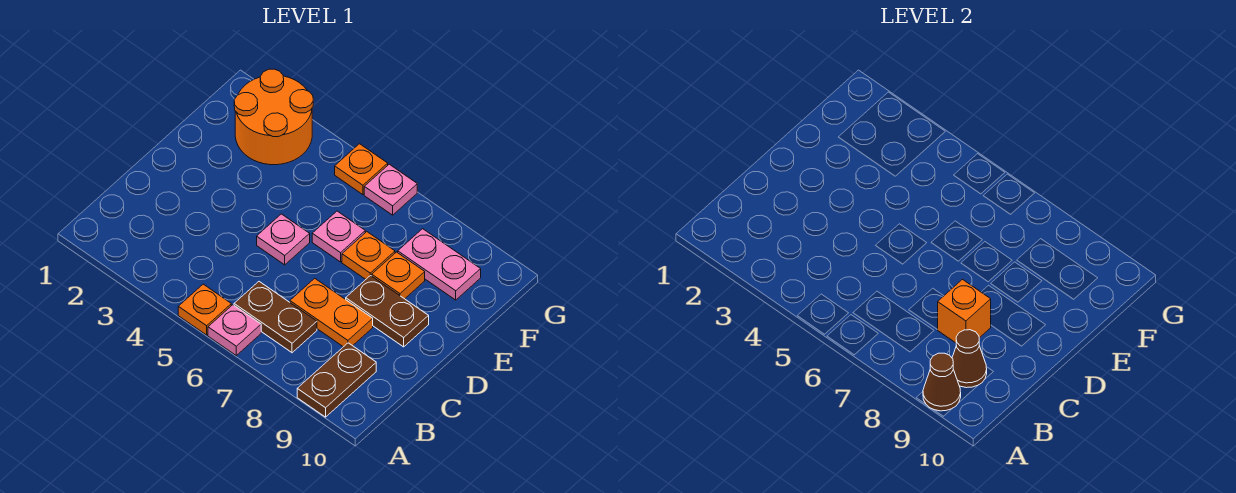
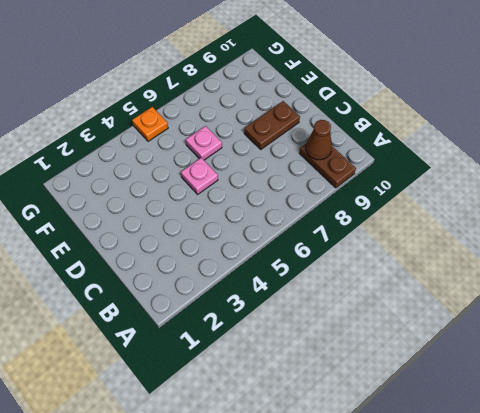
none -> orange 1x1 plate [178,284,231,335]
none -> pink 1x1 plate [208,305,261,355]
none -> brown 1x2 plate [234,282,317,353]

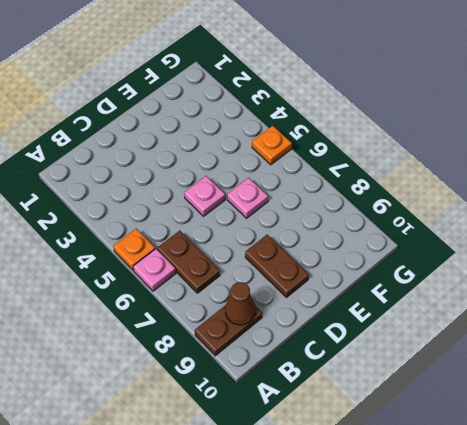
none -> orange 1x2 plate [290,278,373,347]
none -> orange 1x1 plate [342,232,395,279]
none -> orange 1x1 plate [372,252,425,299]

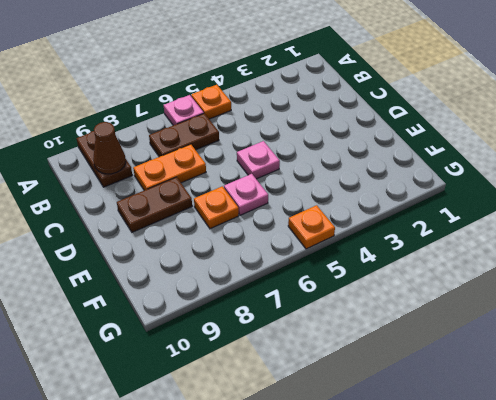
none -> orange 1x1 plate [372,252,425,299]
none -> orange 2x2 round brick [234,69,313,165]
none -> pink 1x2 plate [398,229,481,300]

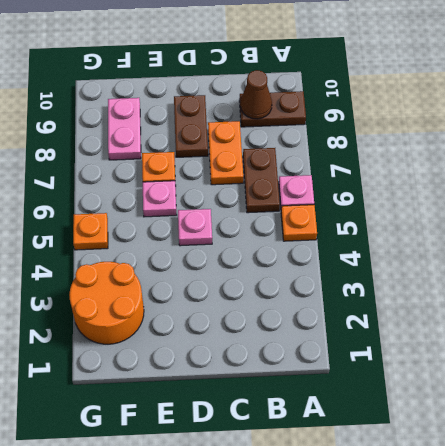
none -> orange 1x1 plate [372,252,425,299]
none -> pink 1x1 plate [364,164,417,215]
none -> brown 1x1 cone [923,353,961,411]

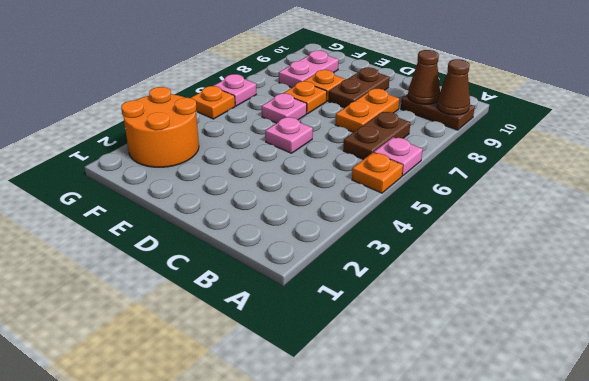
none -> orange 1x1 brick [937,280,991,343]

